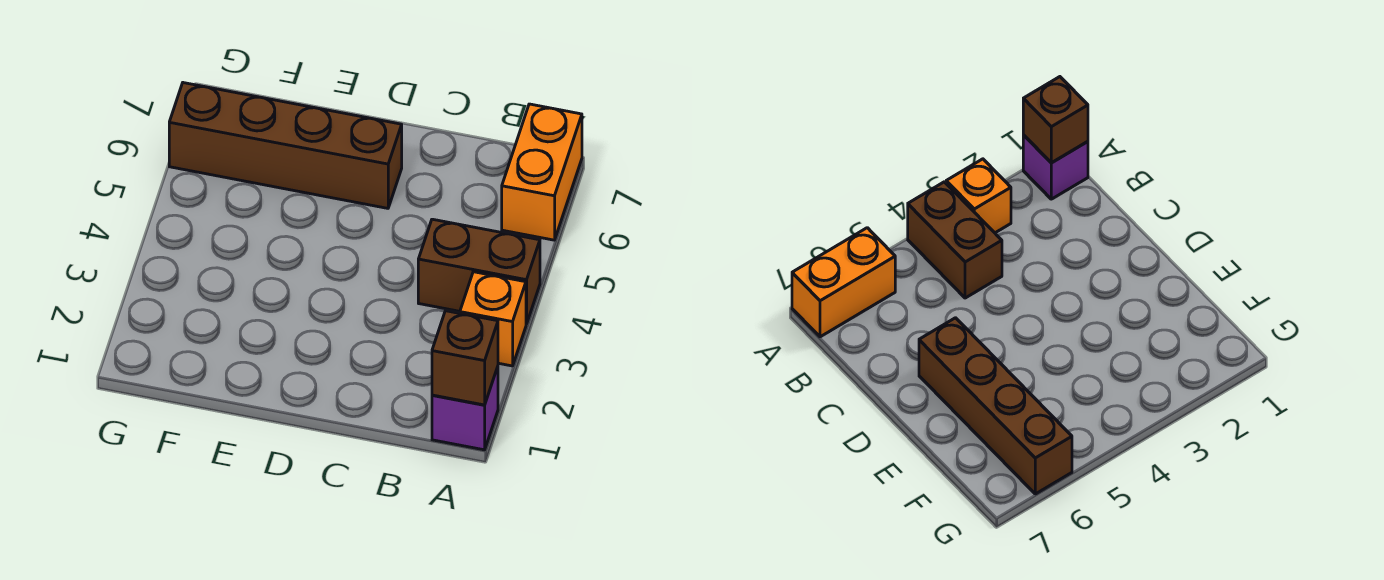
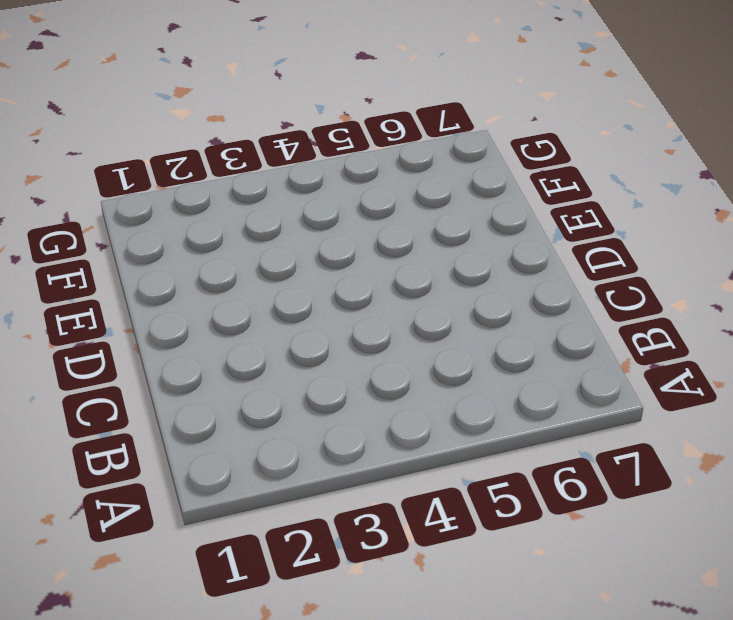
none -> purple 1x1 brick [432,367,498,450]
none -> orange 1x1 brick [460,272,526,366]

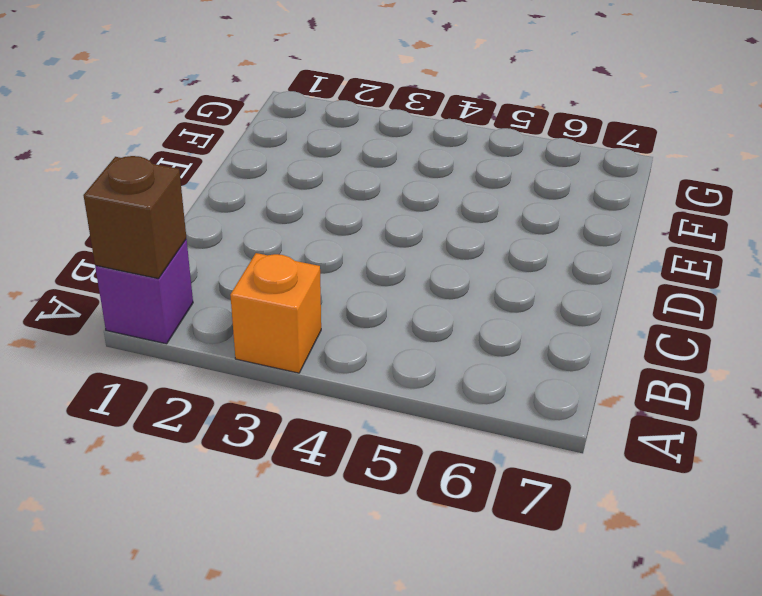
none -> brown 1x2 brick [418,219,540,324]
none -> orange 1x2 brick [502,104,582,240]

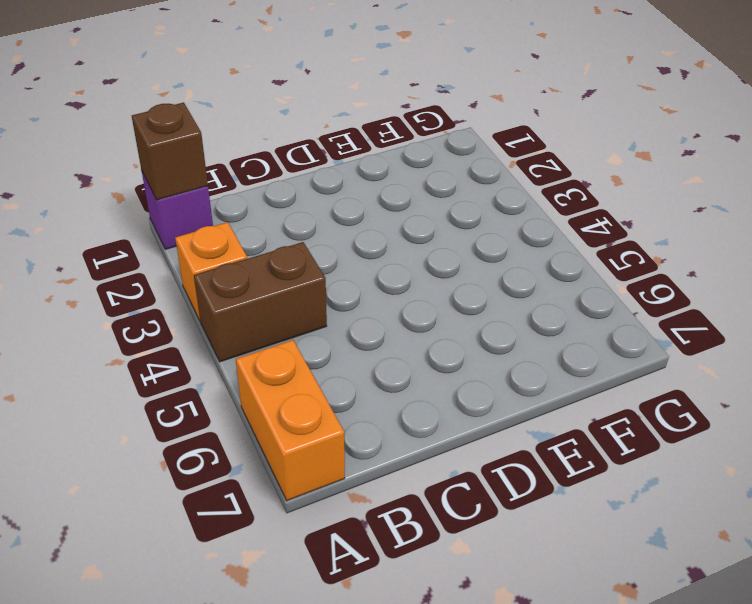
none -> brown 1x4 brick [169,83,402,208]

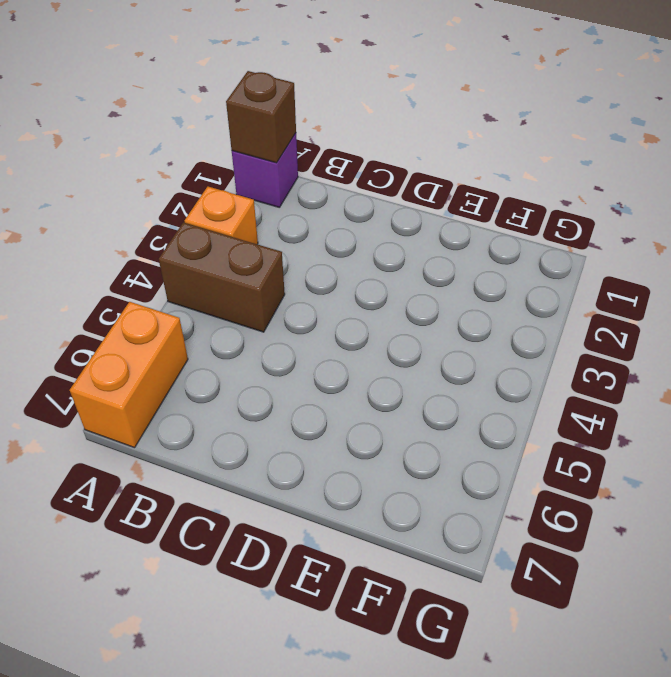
none -> brown 1x4 brick [169,83,402,208]

